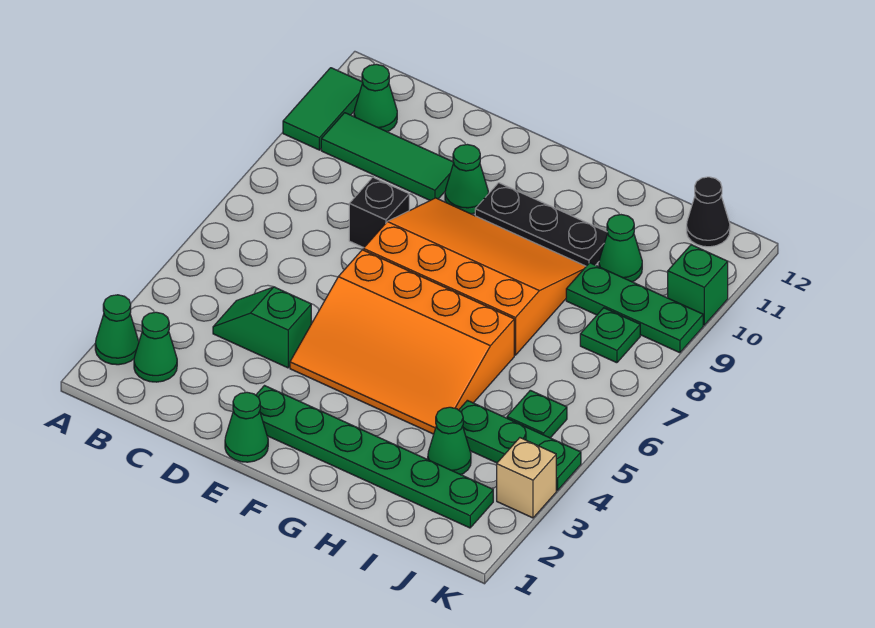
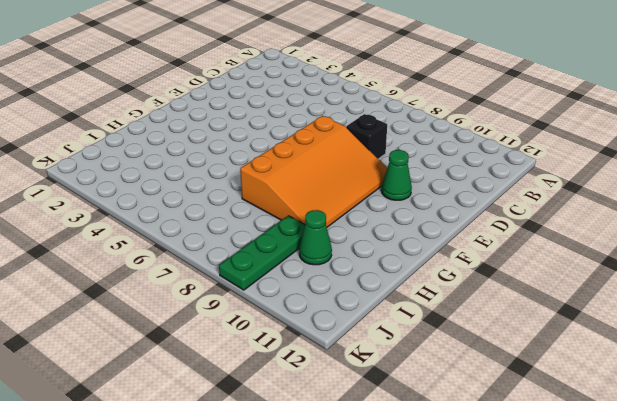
none -> green 1x1 cone [95,295,139,365]
none -> green 1x2 tile [283,68,363,150]
none -> green 1x1 cone [134,312,177,382]

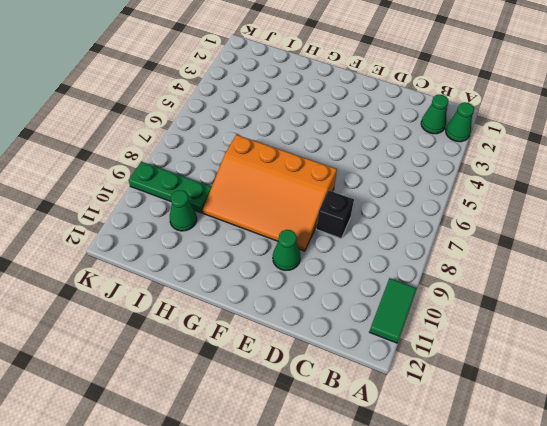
none -> green 1x3 tile [321,113,454,200]
none -> green 1x1 cone [354,64,397,132]
none -> green 1x2 slope [213,287,311,368]

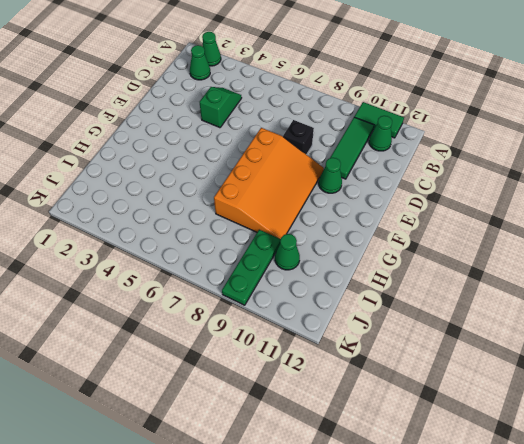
none -> green 1x1 cone [225,392,268,462]
none -> green 1x6 plate [256,386,493,528]
none -> orange 3x4 slope [290,250,514,434]

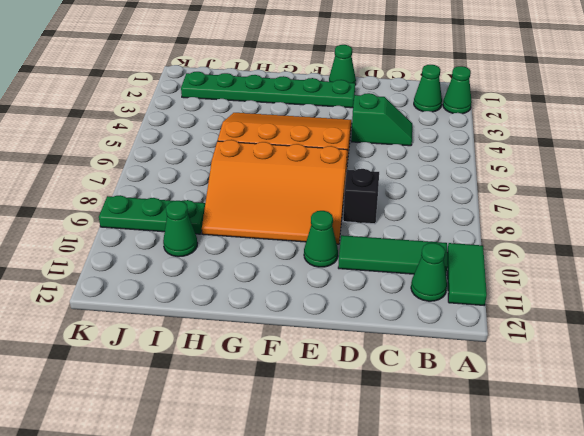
none -> black 1x3 plate [475,183,608,266]
none -> green 1x1 cone [428,407,471,475]
none -> green 1x3 plate [459,400,581,490]

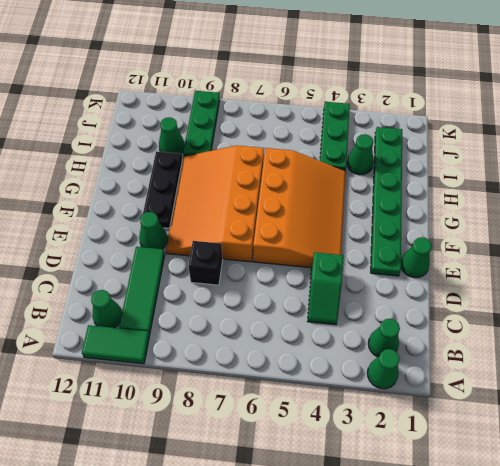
none -> green 1x1 plate [507,390,567,438]
none -> green 1x1 plate [580,308,640,363]
none -> black 1x1 cone [687,177,730,247]

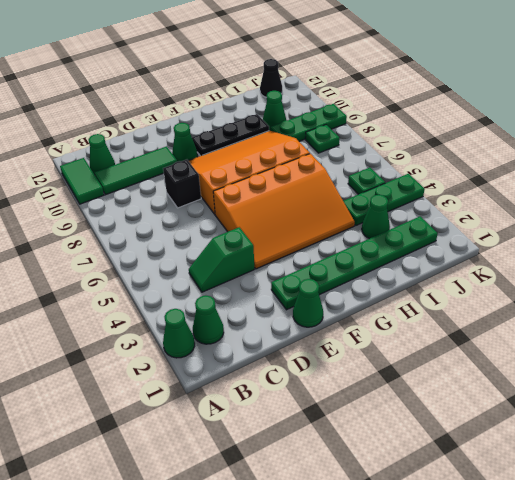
none -> tan 1x1 brick [497,438,556,518]
none -> green 1x1 brick [668,245,728,325]

